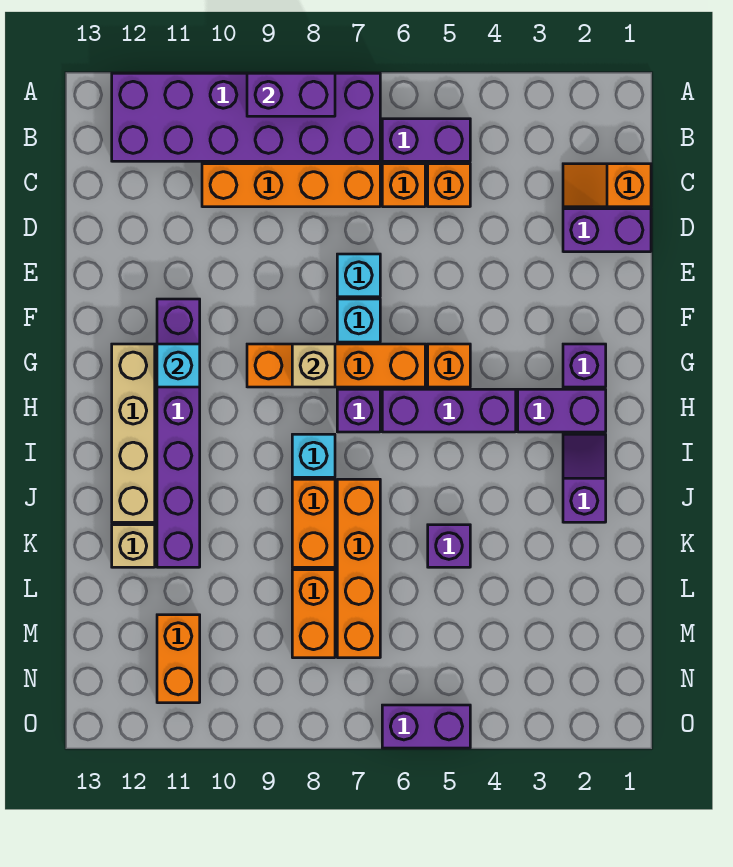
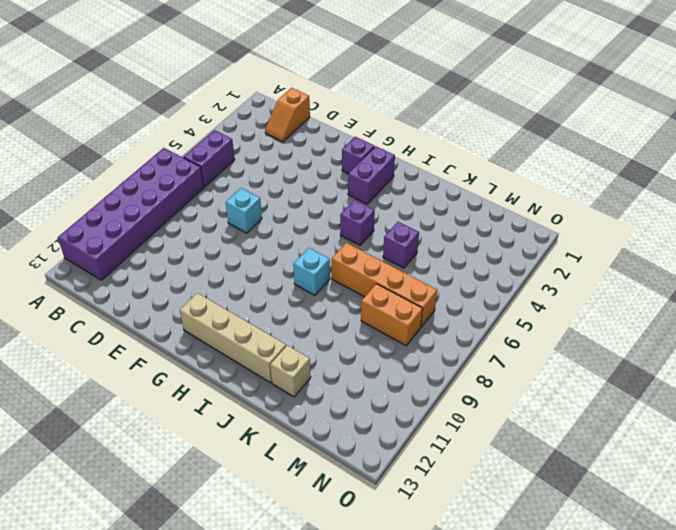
purple 1x1 brick [340,200,375,245] -> purple 1x1 brick moved to [337,389,380,432]
none -> orange 1x1 brick [428,164,470,207]
none -> orange 1x1 brick [382,164,425,207]
none -> orange 1x4 brick [202,164,380,207]

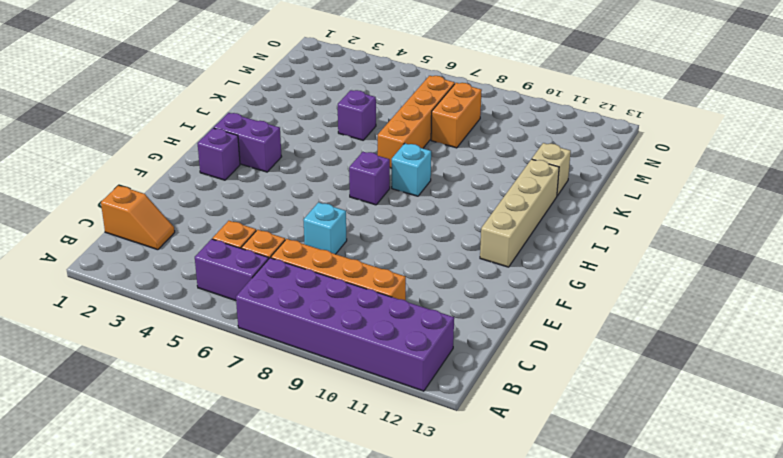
none -> purple 1x2 brick [563,209,651,252]
none -> cyan 1x1 brick [337,299,380,342]
none -> purple 1x6 brick [157,299,200,567]

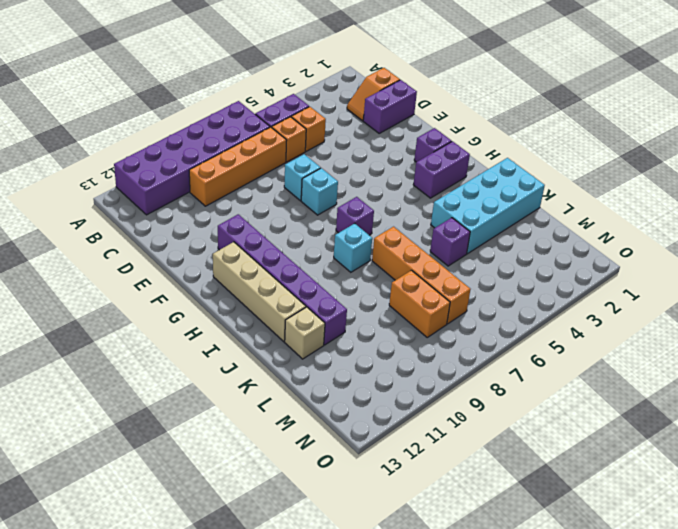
cyan 2x4 brick [431,158,545,254] -> purple 1x2 slope [563,434,606,522]
none -> orange 1x1 brick [428,344,470,387]
none -> orange 1x4 brick [247,344,425,387]
none -> purple 1x3 brick [382,389,516,432]

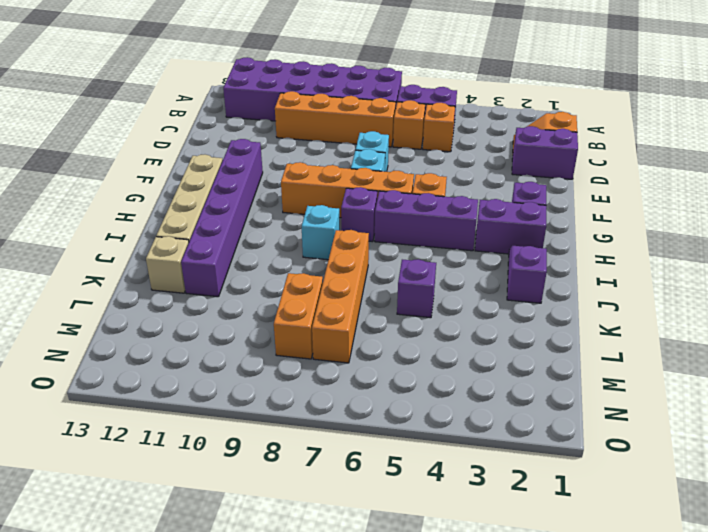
none -> orange 1x2 brick [292,479,335,567]
none -> orange 1x2 brick [157,615,200,703]
none -> purple 1x2 brick [382,705,470,748]

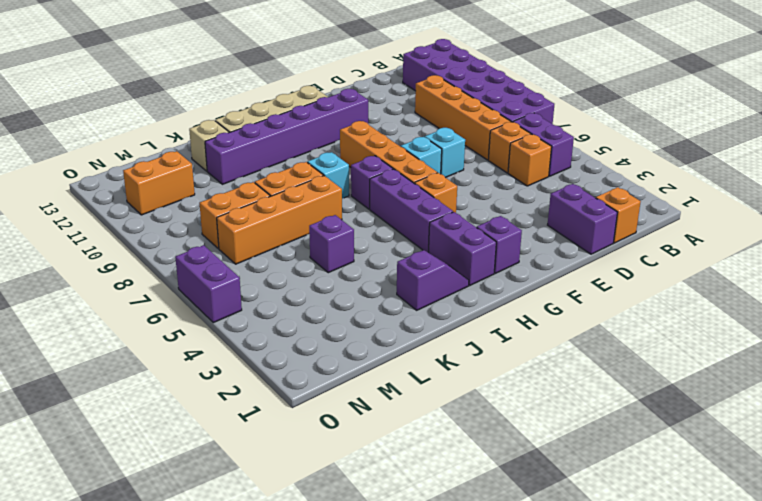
none -> purple 1x2 brick [247,73,335,116]
none -> tan 1x1 brick [292,344,335,387]
none -> cyan 1x1 brick [157,344,200,387]

